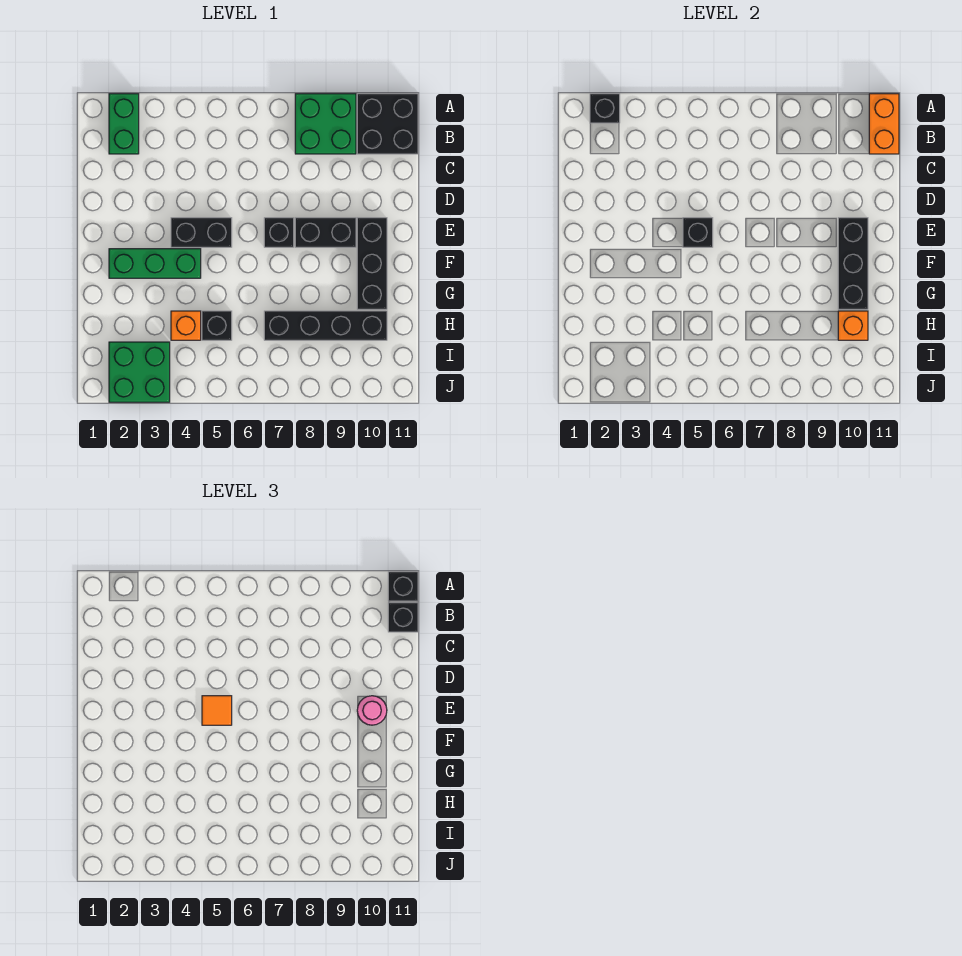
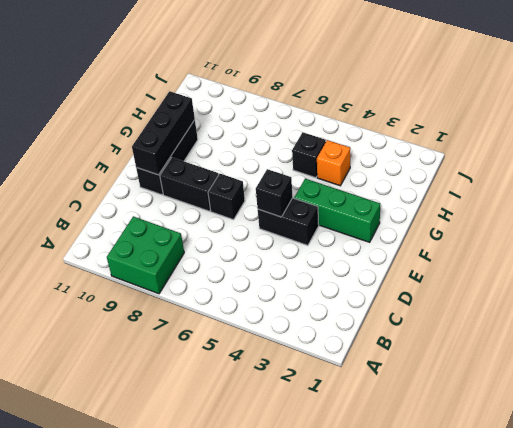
none -> green 1x2 brick [109,94,139,154]
none -> black 2x2 brick [357,94,418,154]
none -> black 1x4 brick [264,311,387,340]

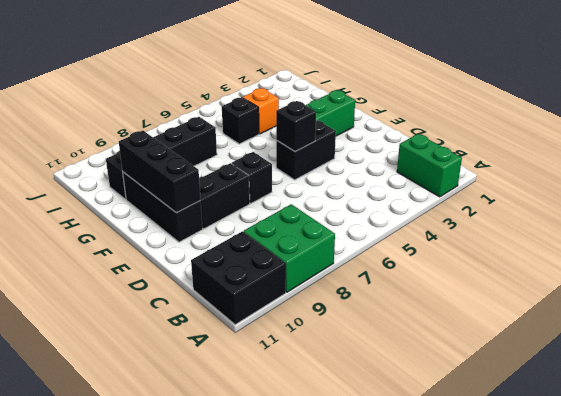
none -> green 2x2 brick [109,342,170,402]
none -> black 1x1 brick [590,94,620,123]
none -> orange 1x2 brick [869,94,899,154]

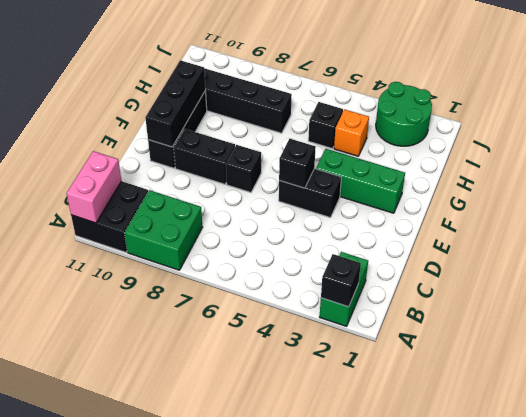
pink 1x2 brick [67,151,121,223] -> orange 1x2 brick [869,94,899,154]
green 2x2 round brick [376,82,432,146] -> green 2x2 brick [109,342,170,402]
none -> orange 1x1 brick [838,311,868,340]
none -> black 1x1 brick [388,572,418,601]
none -> black 1x1 brick [388,603,418,632]

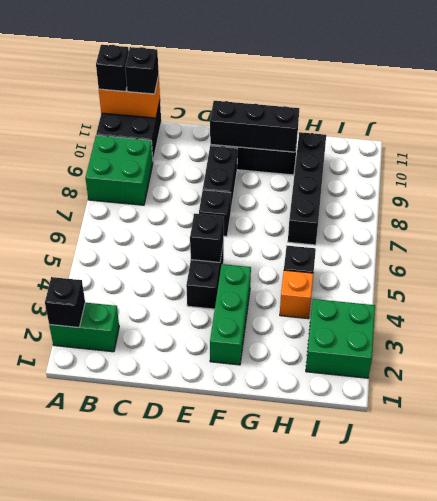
none -> orange 1x1 brick [838,311,868,340]
none -> orange 1x1 tile [202,696,232,725]
none -> pink 1x1 round brick [357,696,387,725]

